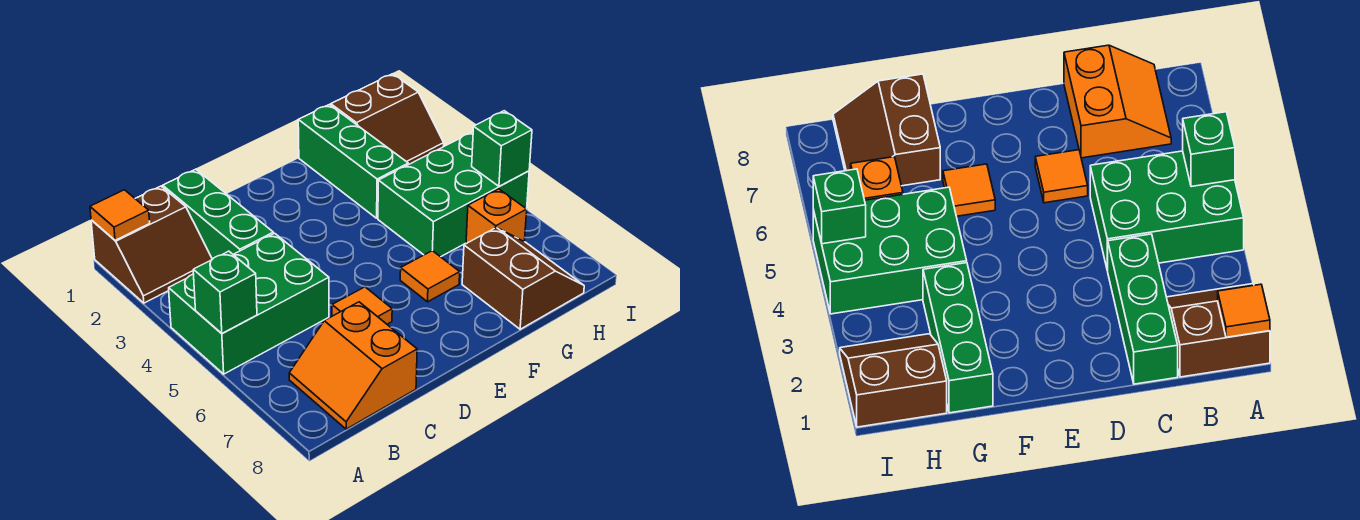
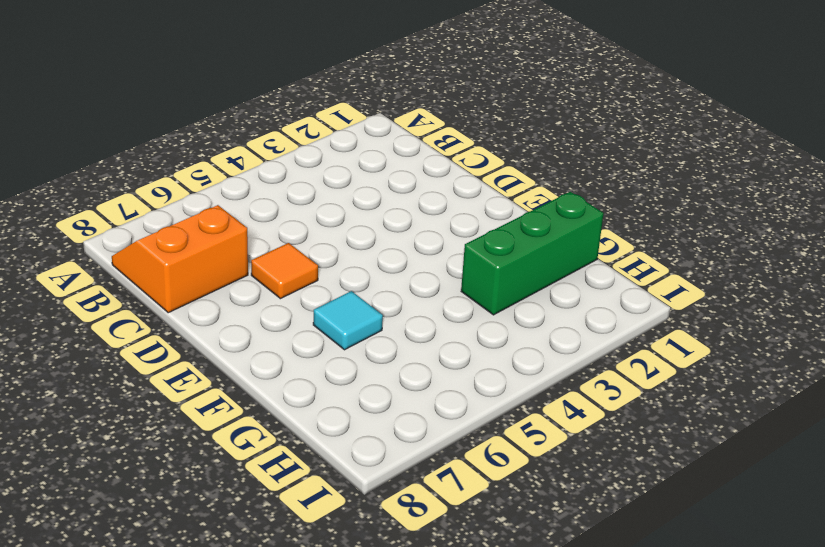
cyan 1x1 tile [313,291,383,350] -> orange 1x1 tile [400,251,460,302]
none -> brown 2x2 slope [91,186,212,303]
none -> green 2x3 brick [169,233,329,374]
none -> green 1x3 brick [163,169,273,259]

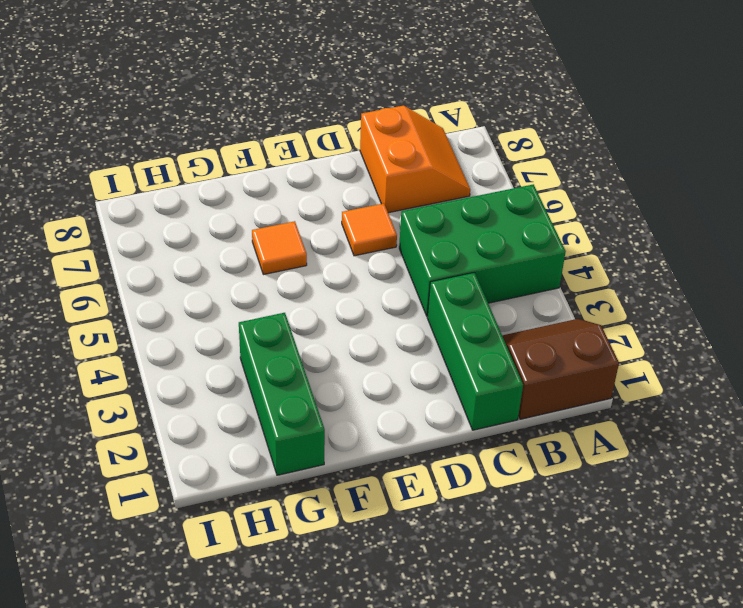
none -> green 2x3 brick [378,132,529,257]
none -> brown 2x2 slope [462,227,584,329]
none -> brown 2x2 slope [331,74,444,165]

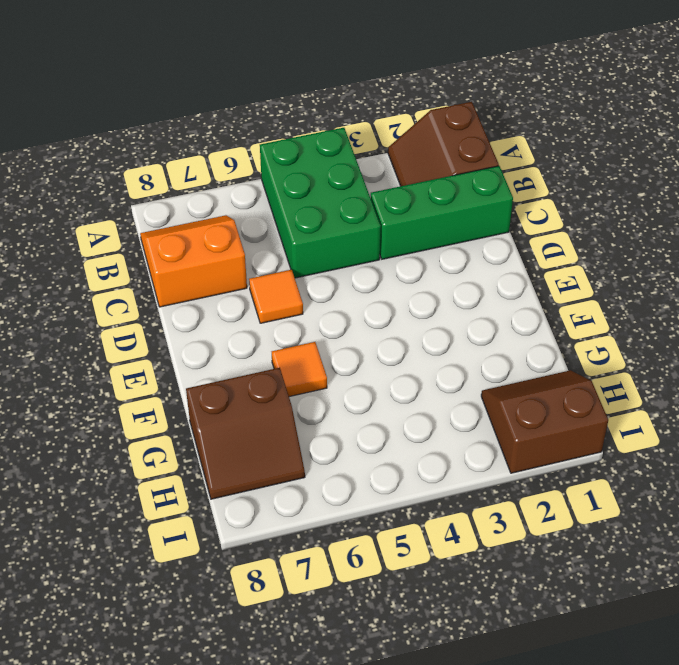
brown 2x2 slope [481,370,608,473] -> brown 2x2 slope turned to [331,74,444,165]
none -> green 1x3 brick [298,105,408,218]
none -> green 2x3 brick [378,132,529,257]
none -> orange 1x1 brick [466,189,527,244]

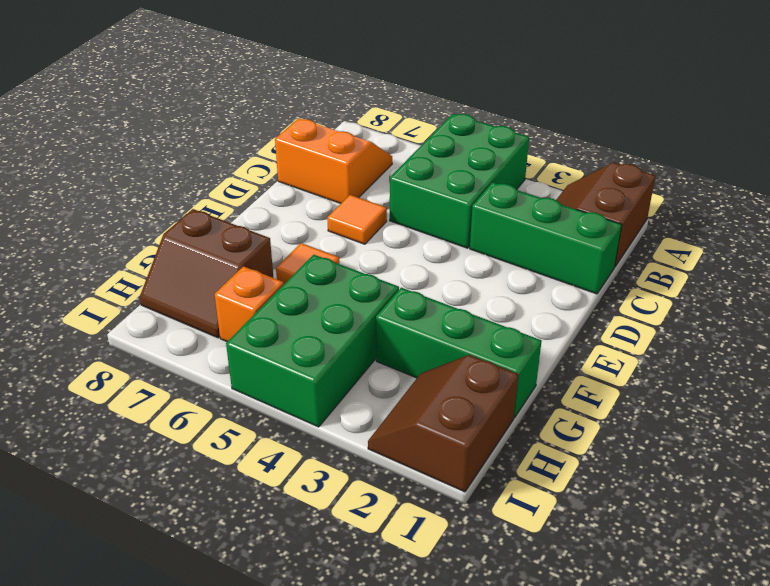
none -> orange 1x1 tile [90,190,150,240]
none -> green 1x1 brick [193,251,257,334]
none -> green 1x1 brick [472,111,532,186]

